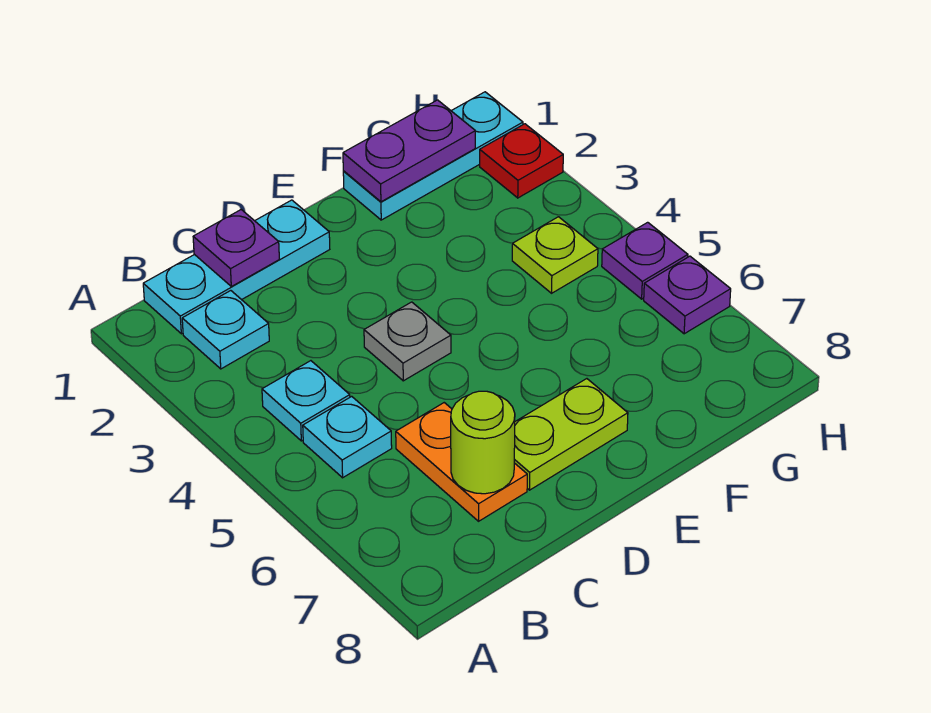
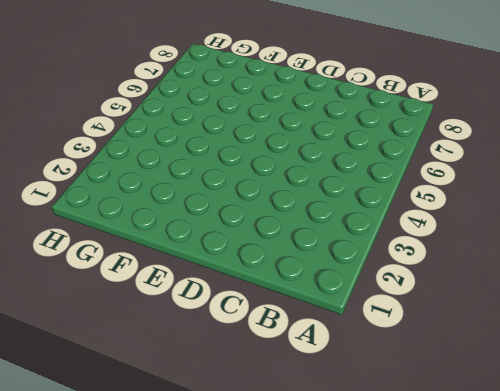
none -> cyan 1x3 plate [143,200,330,334]
none -> cyan 1x1 plate [182,291,269,369]
none -> cyan 1x1 plate [262,361,350,441]

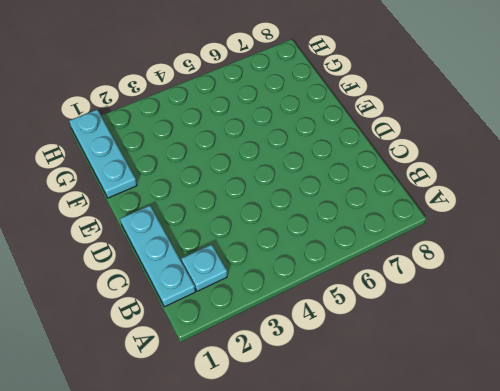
none -> cyan 1x1 plate [262,361,350,441]
none -> cyan 1x1 plate [303,396,392,478]
none -> orange 1x2 plate [396,403,527,521]

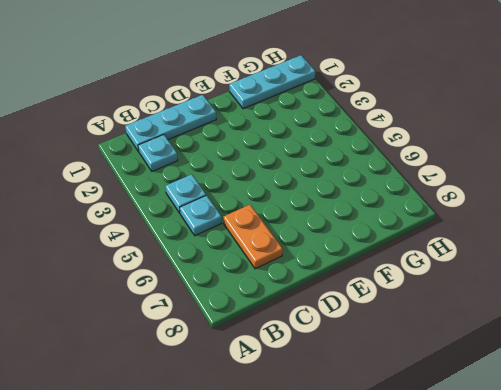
none -> grey 1x1 plate [364,302,451,381]
none -> lime 1x2 plate [514,379,628,490]
none -> lime 1x1 plate [512,217,598,293]

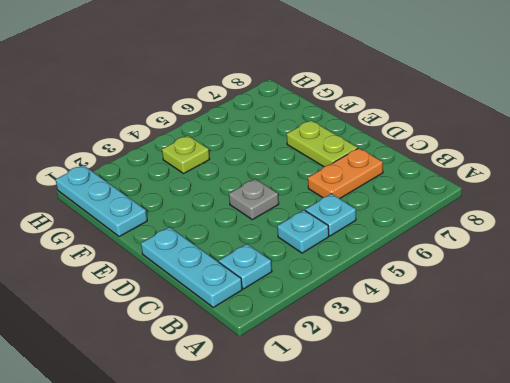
none -> red 1x1 plate [480,124,563,198]
none -> purple 1x1 plate [602,222,688,299]
none -> purple 1x1 plate [644,256,731,334]

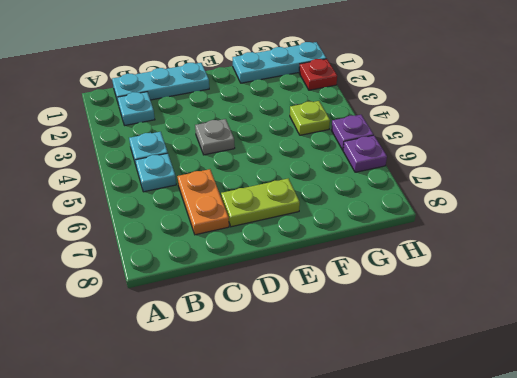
none -> purple 1x1 plate [193,210,279,286]
none -> lime 1x1 round brick [451,391,515,494]
none -> purple 1x2 plate [343,100,475,202]

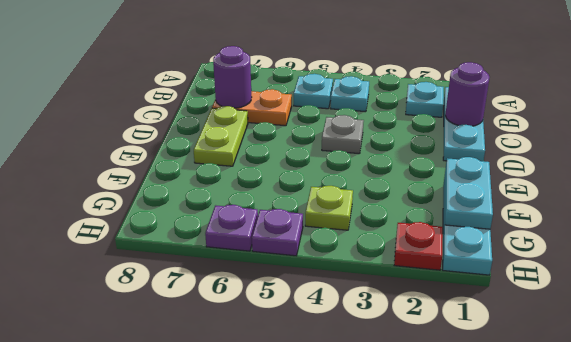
purple 1x1 round brick [445,62,489,126] -> purple 1x1 plate [193,210,279,286]
purple 1x1 round brick [213,46,252,108] -> lime 1x1 round brick [451,391,515,494]
cyan 1x2 plate [445,157,493,229] -> purple 1x2 plate [343,100,475,202]

